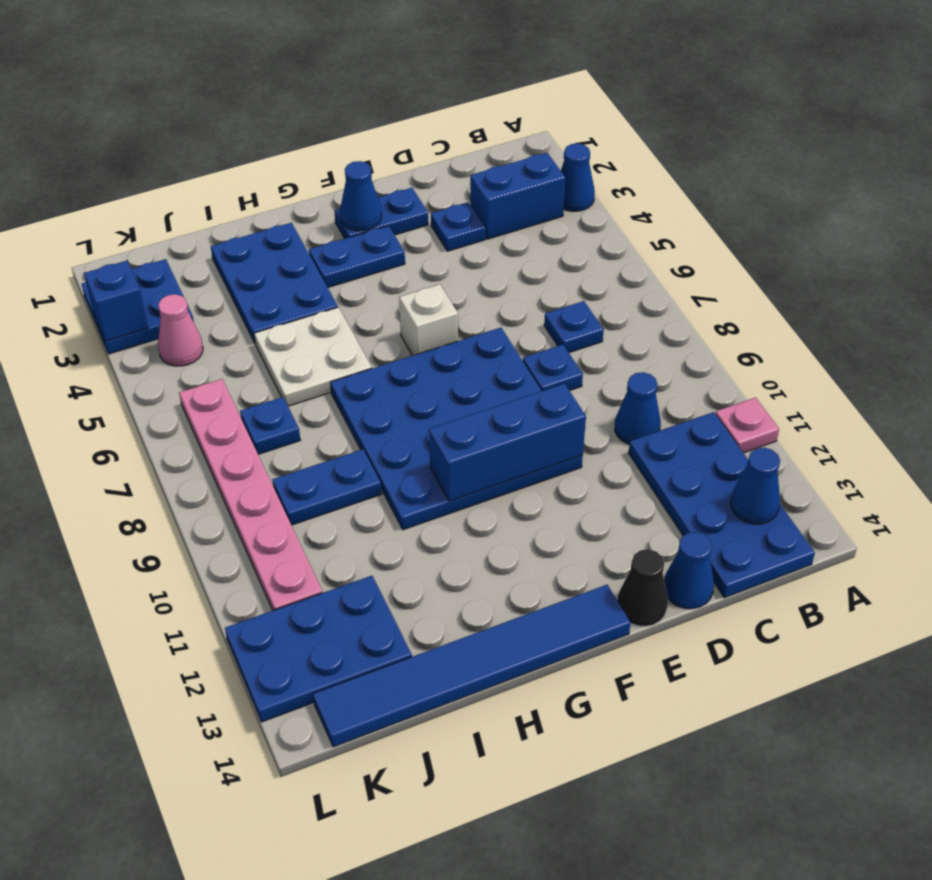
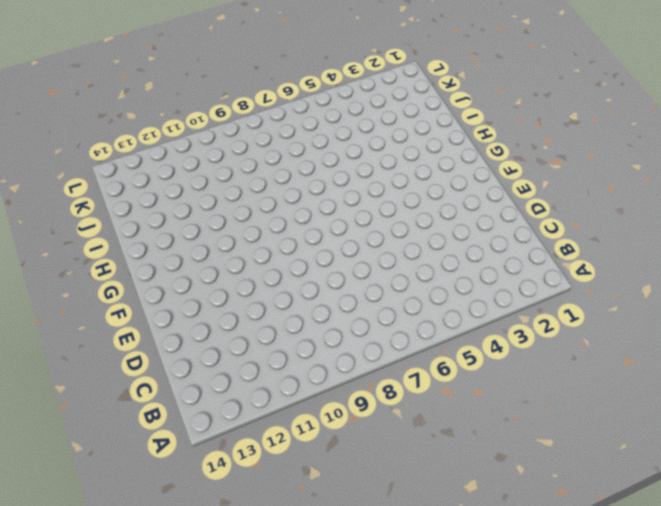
none -> blue 1x1 cone [561,143,595,211]
none -> pink 1x1 plate [715,398,779,453]
none -> blue 1x2 brick [470,153,565,239]

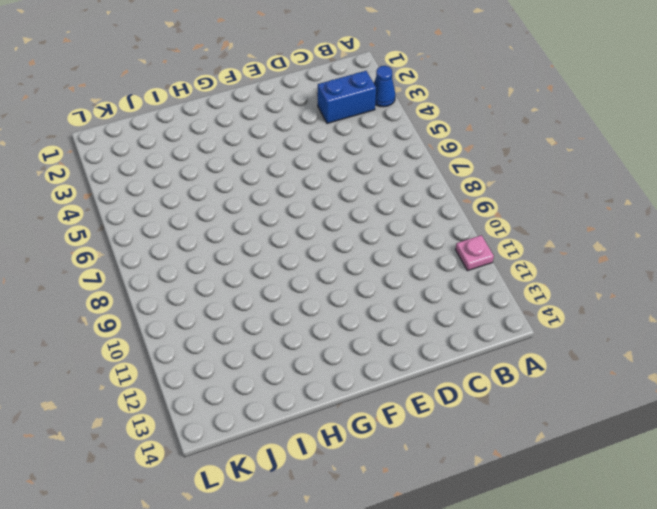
none -> blue 2x4 plate [629,412,815,598]
none -> blue 1x1 plate [544,301,604,353]
none -> blue 1x1 cone [615,372,661,444]

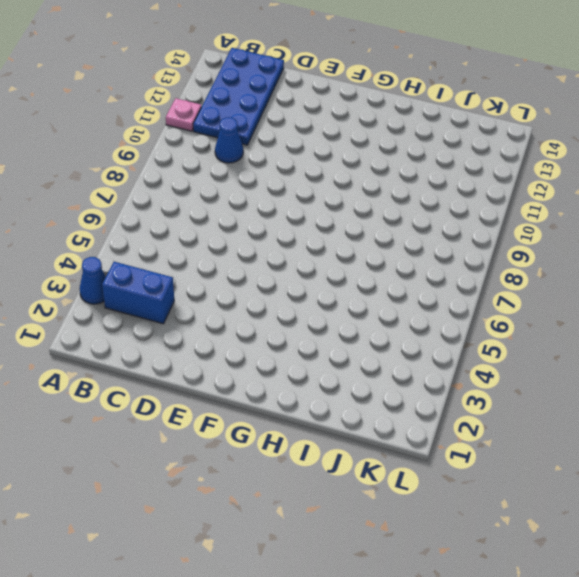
none -> blue 1x1 plate [544,301,604,353]
none -> blue 1x1 plate [431,202,485,251]
none -> blue 1x1 plate [523,345,583,391]

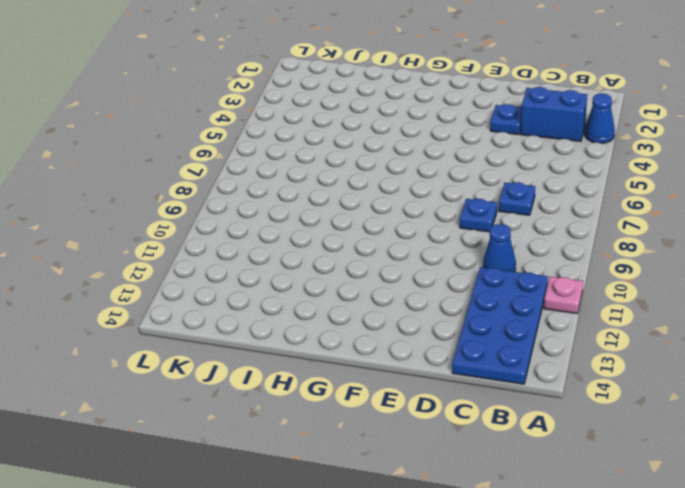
none -> blue 1x1 cone [664,532,714,609]
none -> blue 1x2 plate [334,188,428,238]
none -> blue 4x4 plate [330,328,583,530]

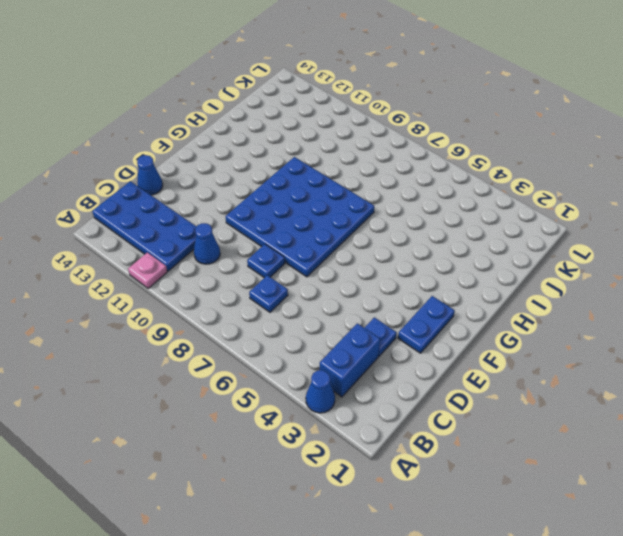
none -> black 1x1 cone [617,549,668,626]
none -> blue 1x2 plate [309,226,405,287]
none -> white 1x1 brick [399,284,458,356]

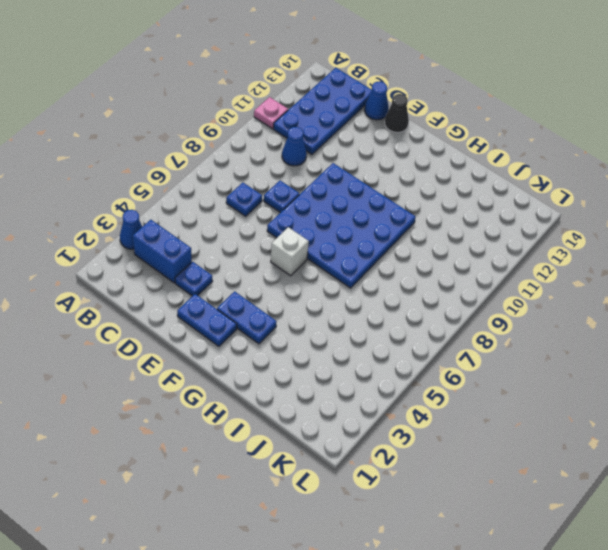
none -> blue 1x6 tile [313,585,631,747]
none -> blue 2x3 plate [211,223,338,343]
none -> white 2x2 plate [254,307,372,406]

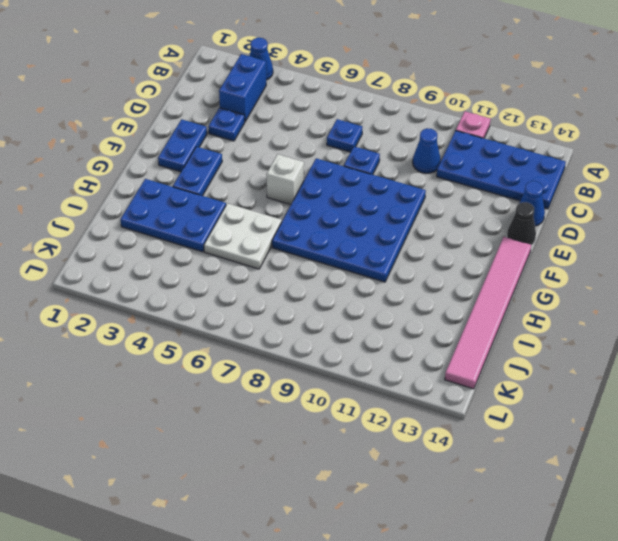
pink 1x6 tile [445,237,531,389] -> blue 1x6 tile [313,585,631,747]
none -> blue 1x2 plate [272,449,382,525]
none -> blue 1x1 plate [240,397,300,454]
none -> blue 2x3 plate [225,576,412,722]

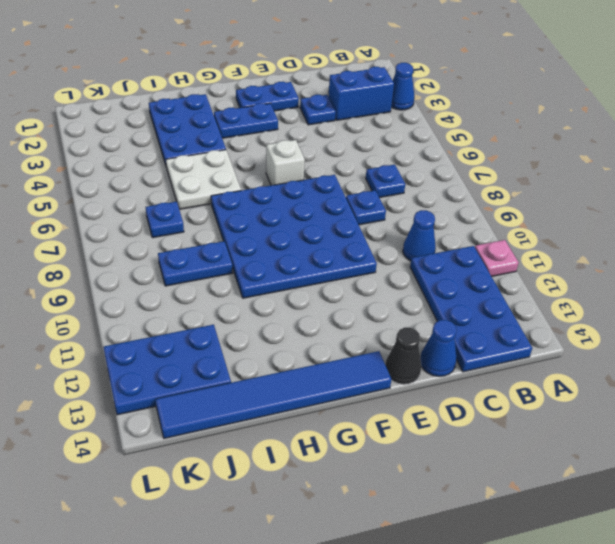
none -> blue 2x2 plate [82,259,194,354]
none -> pink 1x1 cone [158,294,203,366]
none -> pink 1x6 plate [179,379,322,610]

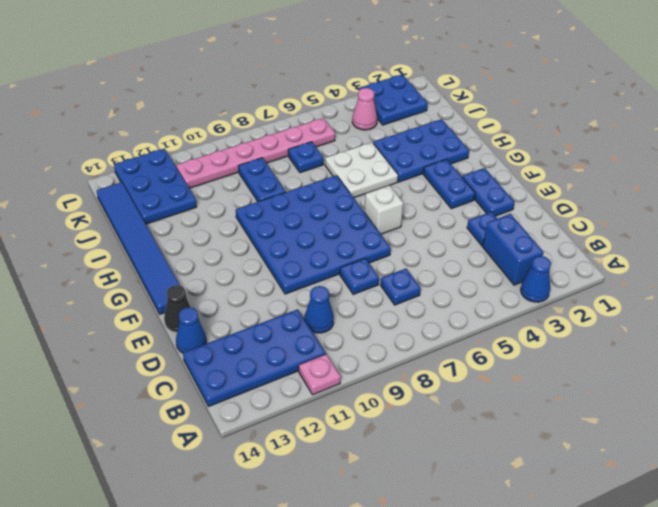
none -> blue 1x1 cone [731,448,780,524]
none -> blue 1x3 brick [429,384,586,501]
none -> blue 1x1 cone [340,161,382,231]

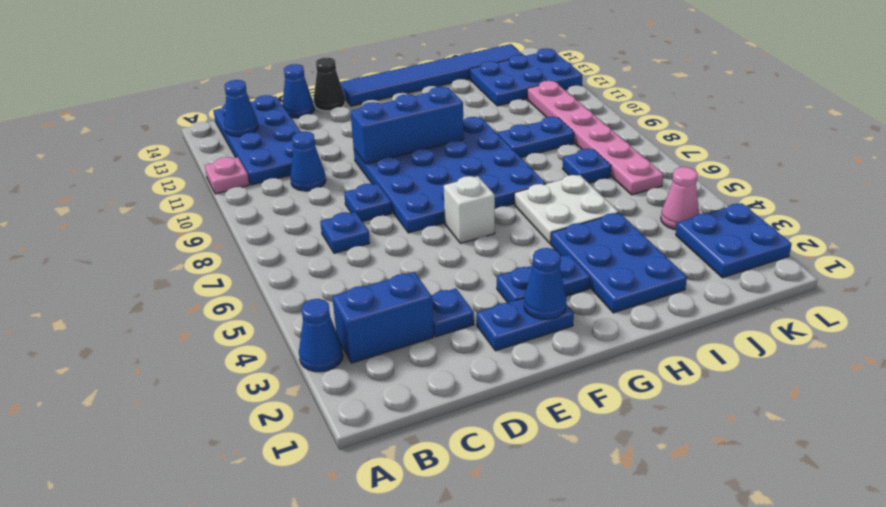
none -> blue 1x1 brick [84,261,148,341]

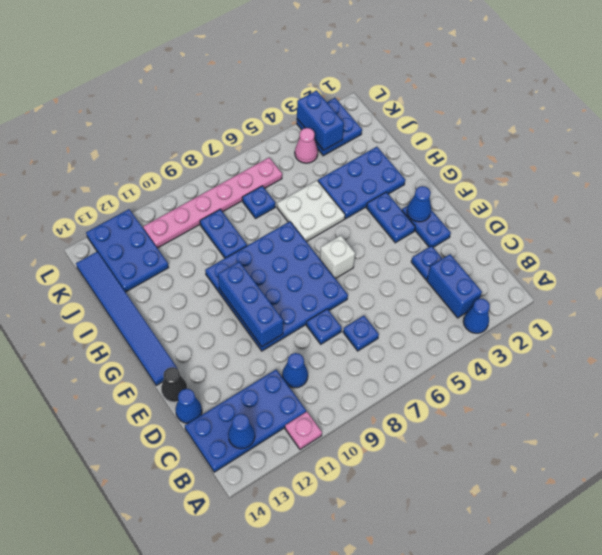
blue 1x2 brick [297,91,344,150] -> blue 1x1 brick [84,261,148,341]

